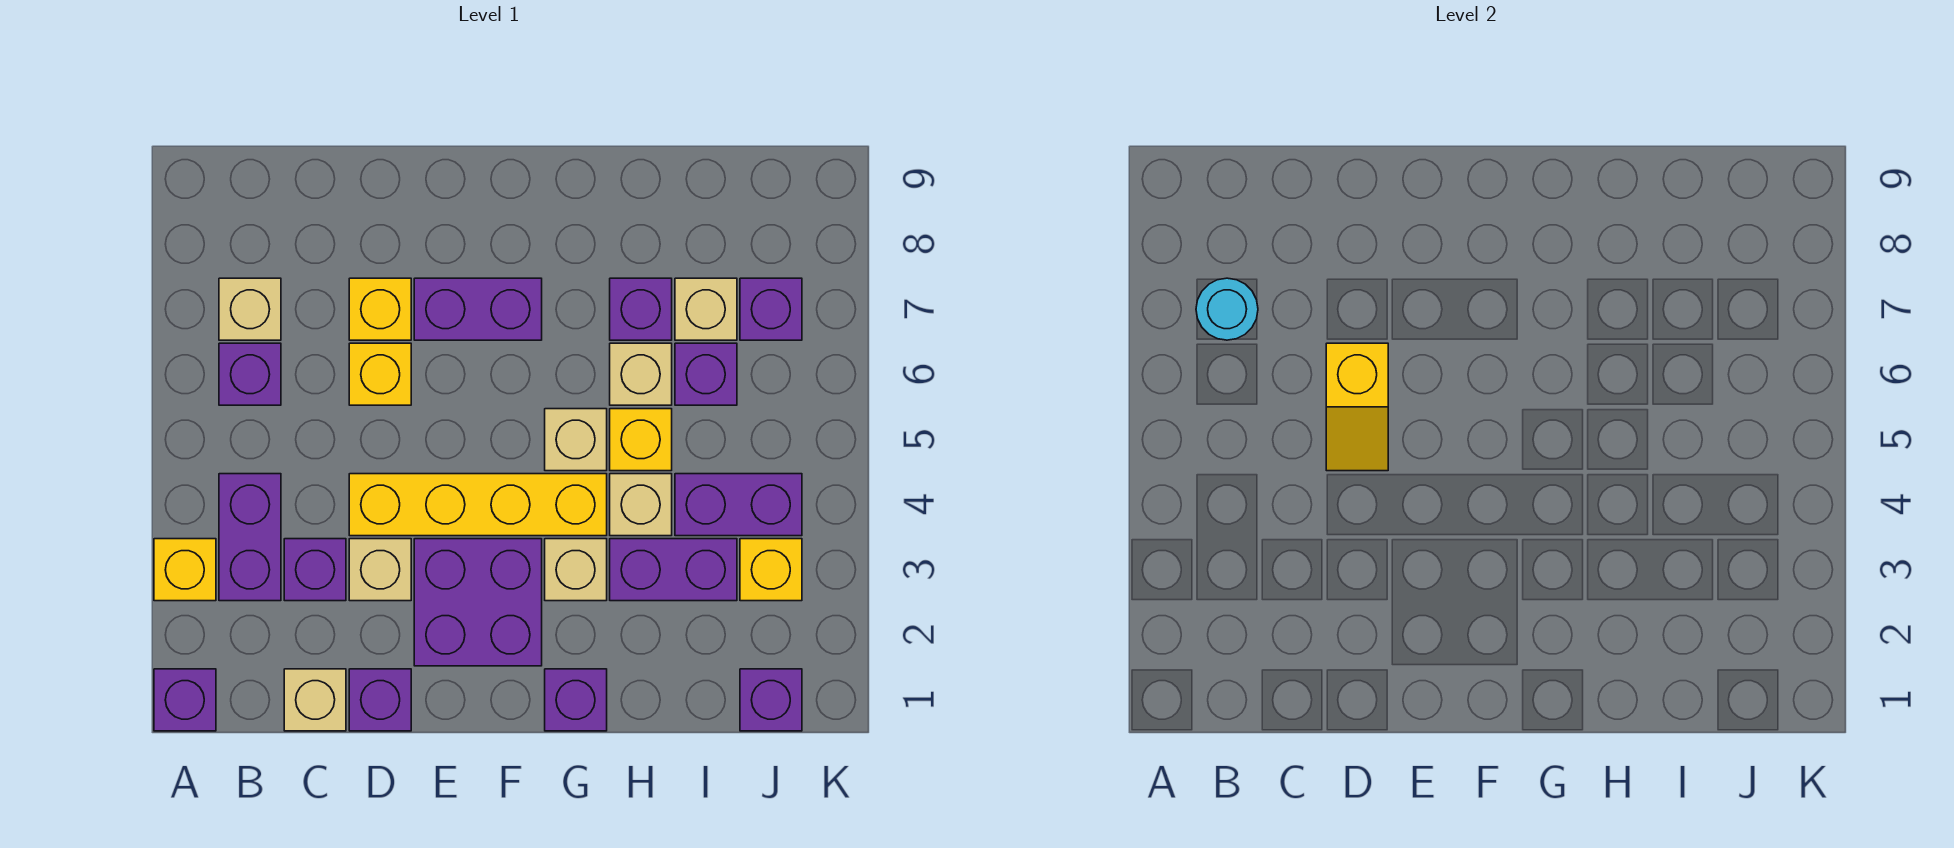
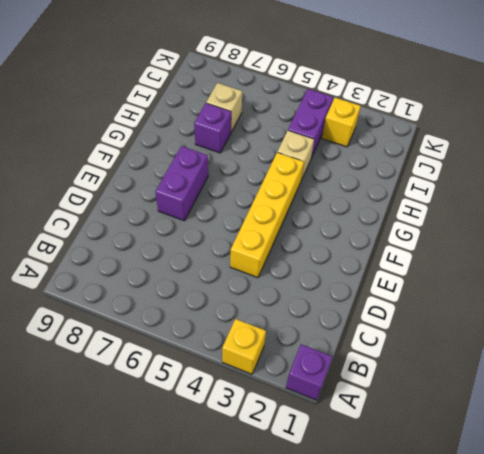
none -> purple 1x2 brick [219,474,281,601]
none -> purple 1x1 brick [219,343,281,405]
none -> tan 1x1 brick [219,278,281,340]
none -> tan 1x1 brick [284,669,346,731]

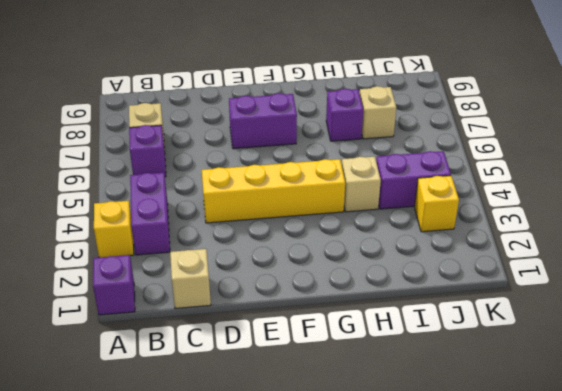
none -> purple 1x1 brick [284,539,346,601]
none -> purple 1x1 brick [349,669,411,731]
none -> tan 1x1 brick [349,539,411,601]
none -> yellow 1x1 brick [349,343,411,405]

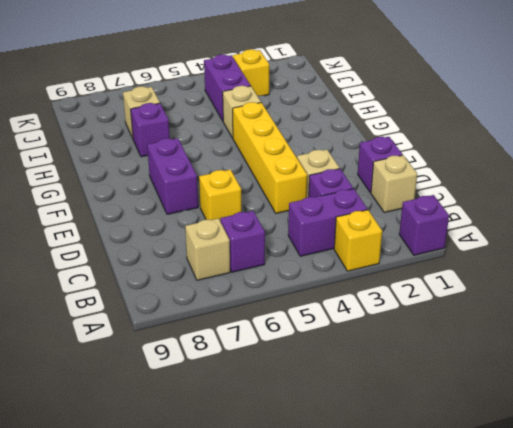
none -> yellow 1x1 brick [349,278,411,340]
none -> purple 2x2 brick [414,539,542,666]
none -> purple 1x1 brick [545,669,607,731]
none -> tan 1x1 brick [545,539,607,601]

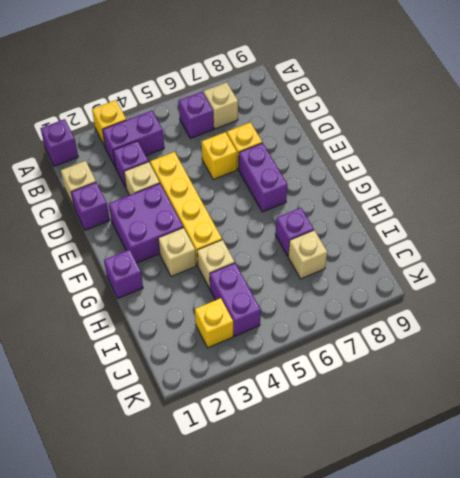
none -> tan 1x1 brick [545,409,607,471]
none -> purple 1x2 brick [610,539,737,601]
none -> yellow 1x1 brick [610,409,672,471]
none -> tan 1x1 brick [610,343,672,405]

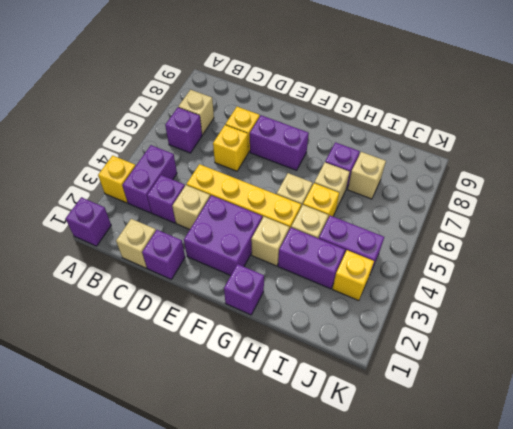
none -> purple 1x1 brick [675,343,737,405]
none -> purple 1x1 brick [740,669,802,731]
none -> purple 1x1 brick [740,278,802,340]
none -> cyan 1x1 round brick [1196,278,1258,340]

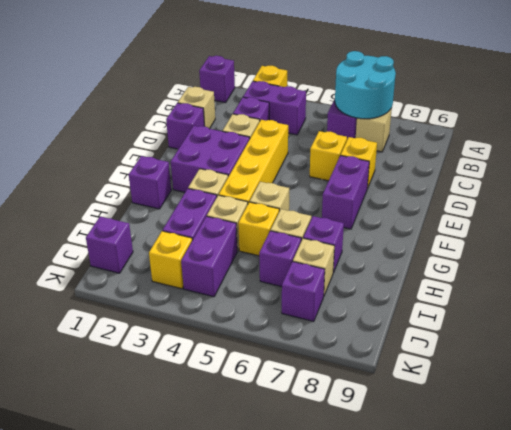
cyan 2x2 round brick [335,51,396,119] -> cyan 1x1 round brick [1196,278,1258,340]
none -> yellow 1x2 slope [1326,343,1388,471]

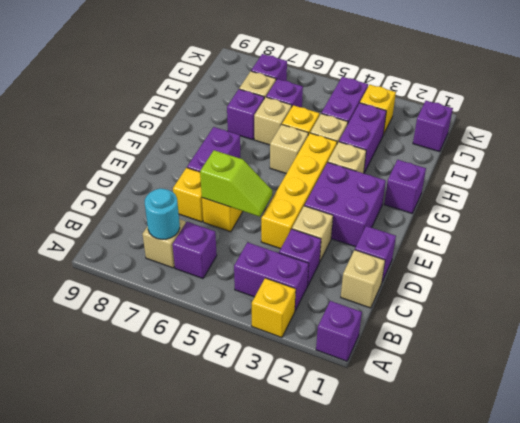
lime 1x2 slope [200,150,272,217] -> yellow 1x2 slope [1326,343,1388,471]

